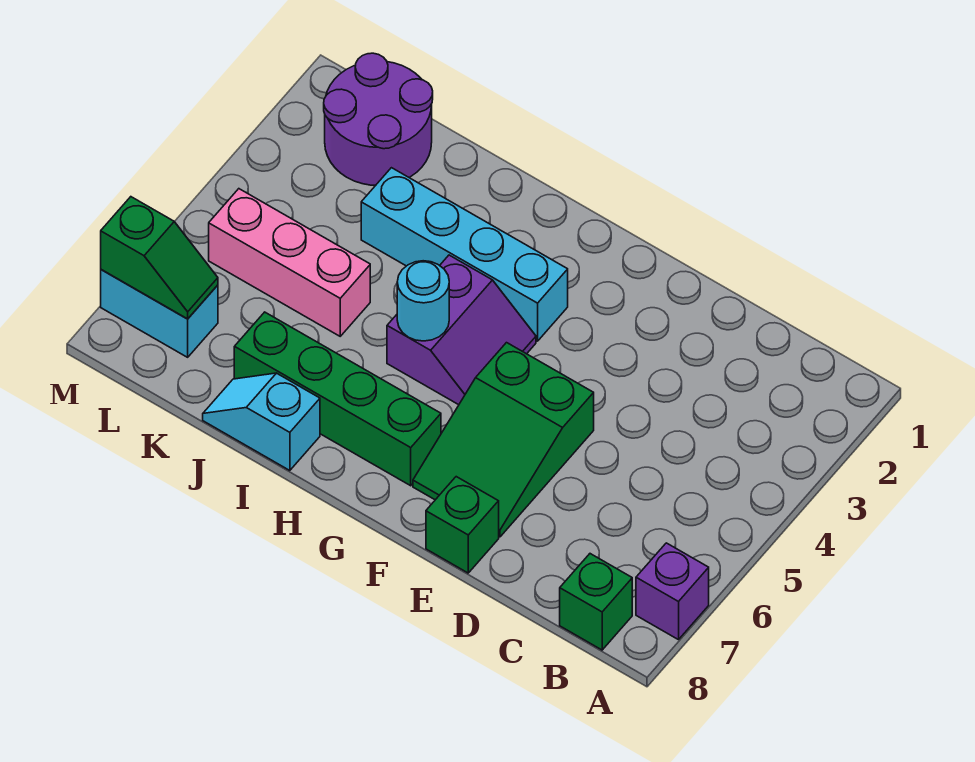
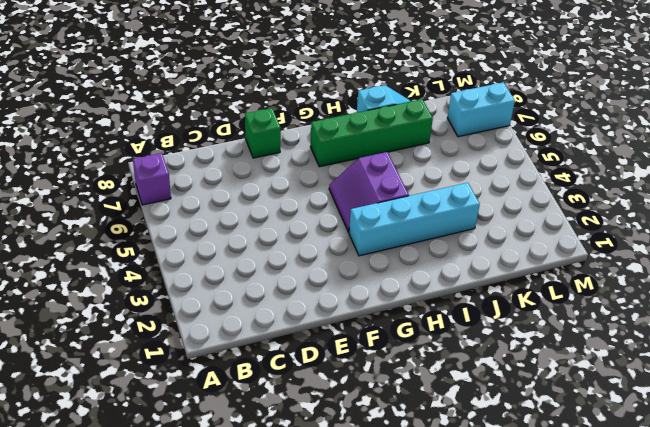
none -> green 1x1 brick [560,554,632,650]
none -> green 2x3 slope [413,343,594,537]
none -> pink 1x3 brick [209,189,370,336]

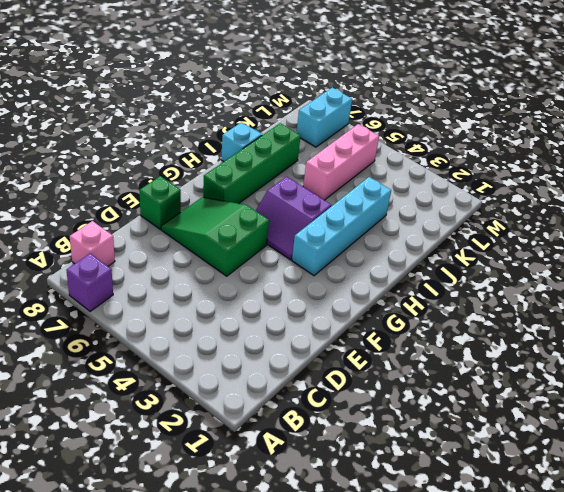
pink 1x1 brick [70,221,115,266] -> green 1x1 brick [560,554,632,650]
none -> purple 2x2 round brick [324,53,433,185]
none -> cyan 1x1 round brick [397,261,449,341]
none -> green 1x2 slope [101,197,218,319]

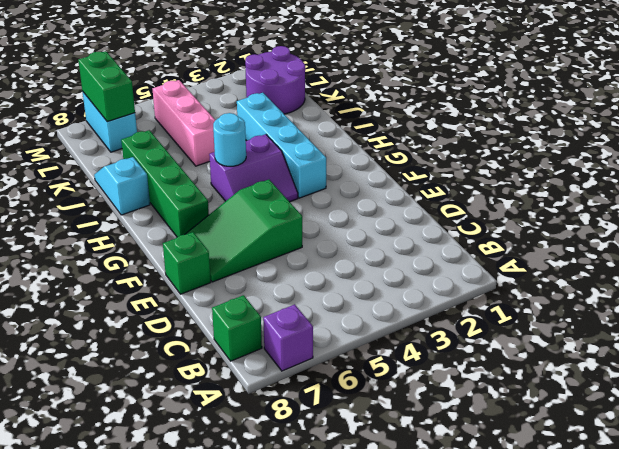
green 1x2 brick [78,51,135,122] -> green 1x2 slope [101,197,218,319]

